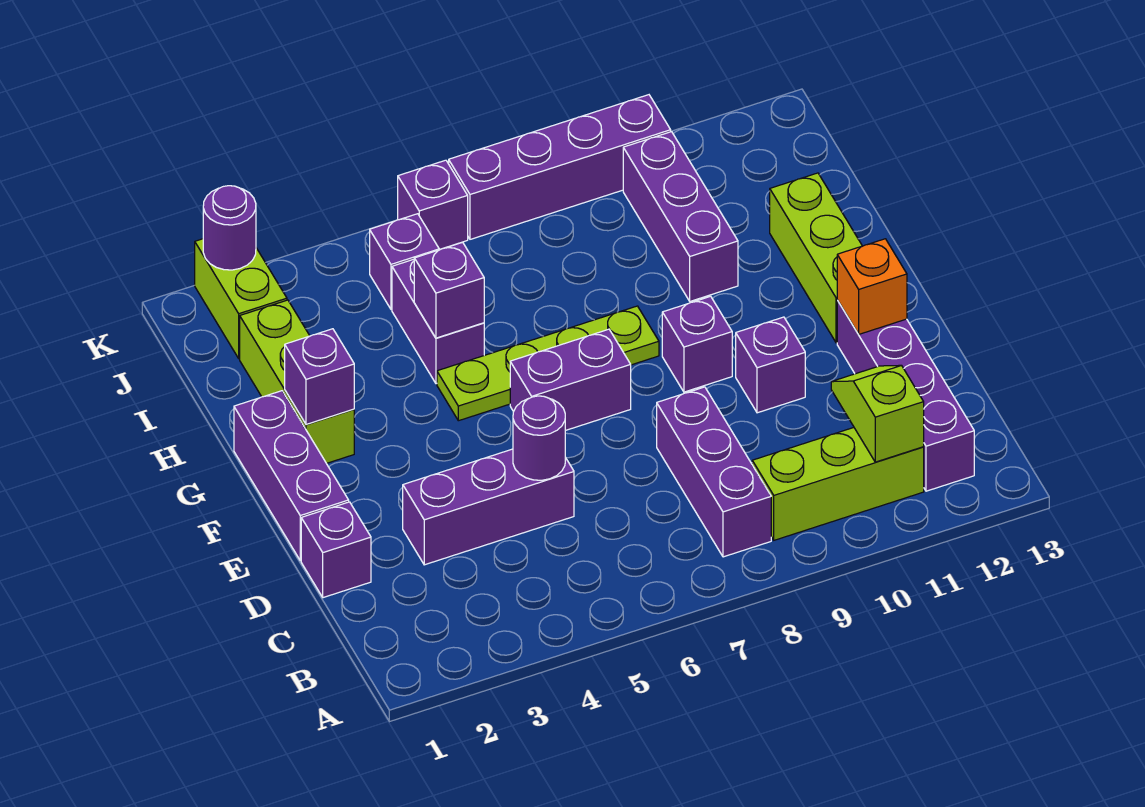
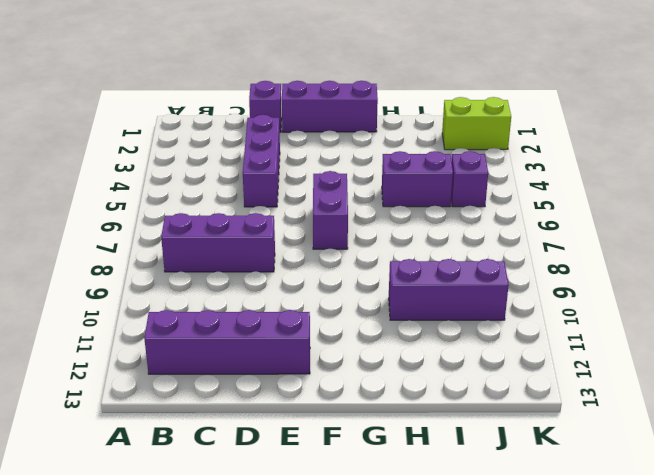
none -> lime 1x3 brick [752,428,924,540]
none -> purple 1x1 brick [736,317,805,413]
none -> purple 1x1 brick [662,296,732,392]

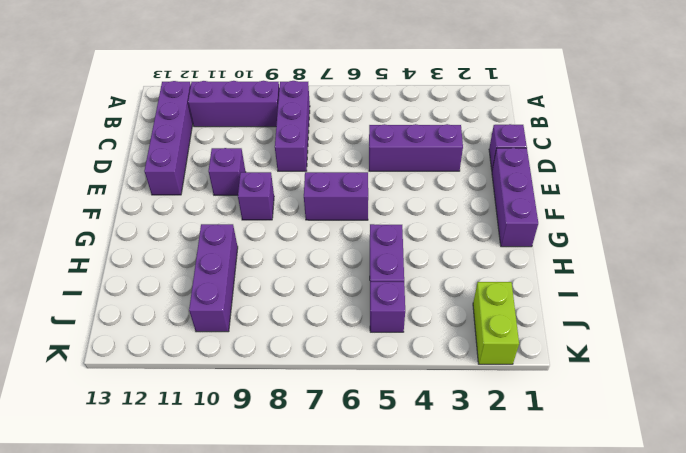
purple 1x3 brick [188,81,279,127] -> lime 1x3 brick [752,428,924,540]
none -> lime 1x3 brick [770,173,862,343]
none -> lime 1x3 brick [240,300,354,463]
none -> lime 1x4 plate [437,306,659,421]

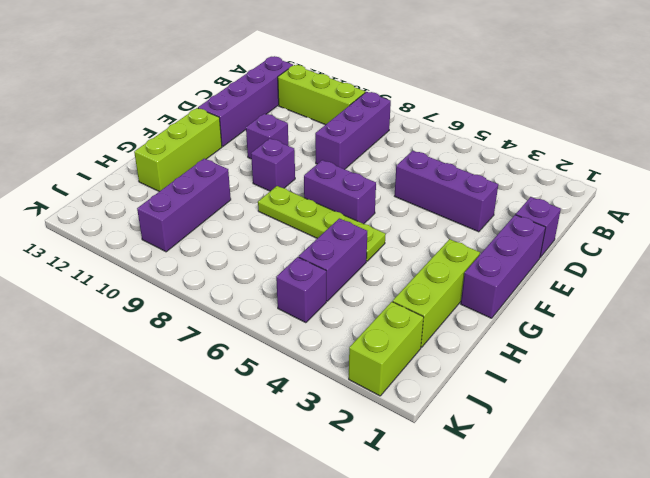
none -> purple 1x1 brick [398,160,468,250]
none -> purple 1x4 brick [449,95,671,239]
none -> lime 1x2 slope [831,365,924,462]

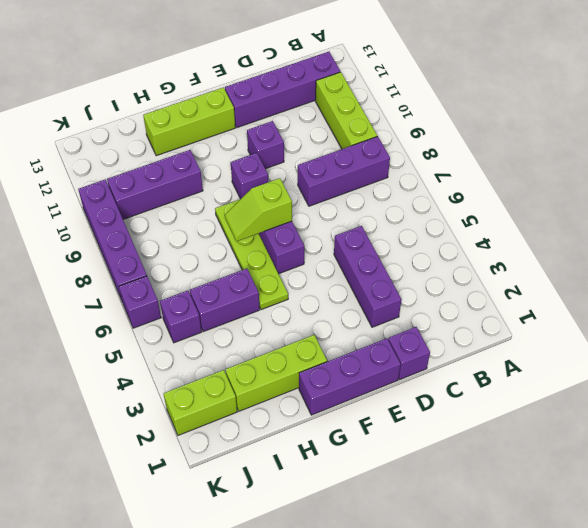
lime 1x2 slope [225,178,292,241] -> lime 1x2 slope moved to [831,365,924,462]
none -> purple 1x1 round brick [513,396,566,480]
none -> orange 1x1 brick [837,239,907,334]
none -> purple 1x1 brick [285,329,354,424]

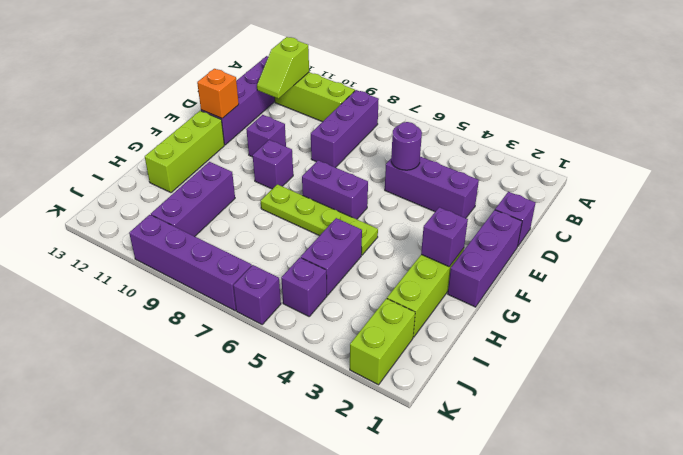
none -> purple 1x1 brick [414,242,484,338]
none -> purple 1x1 round brick [203,186,256,270]

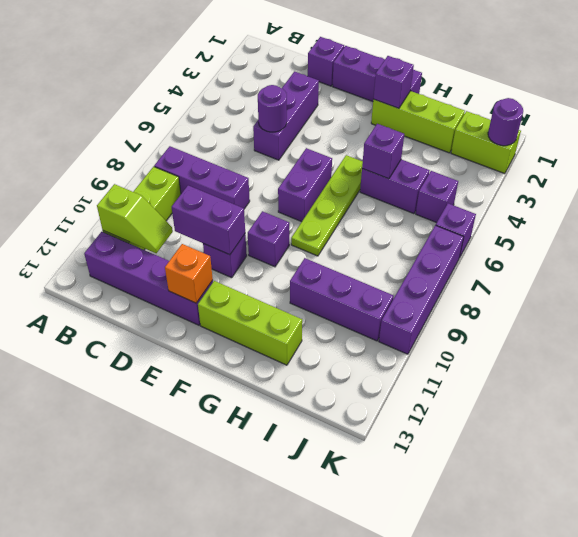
purple 1x2 brick [172,185,245,255] -> none

